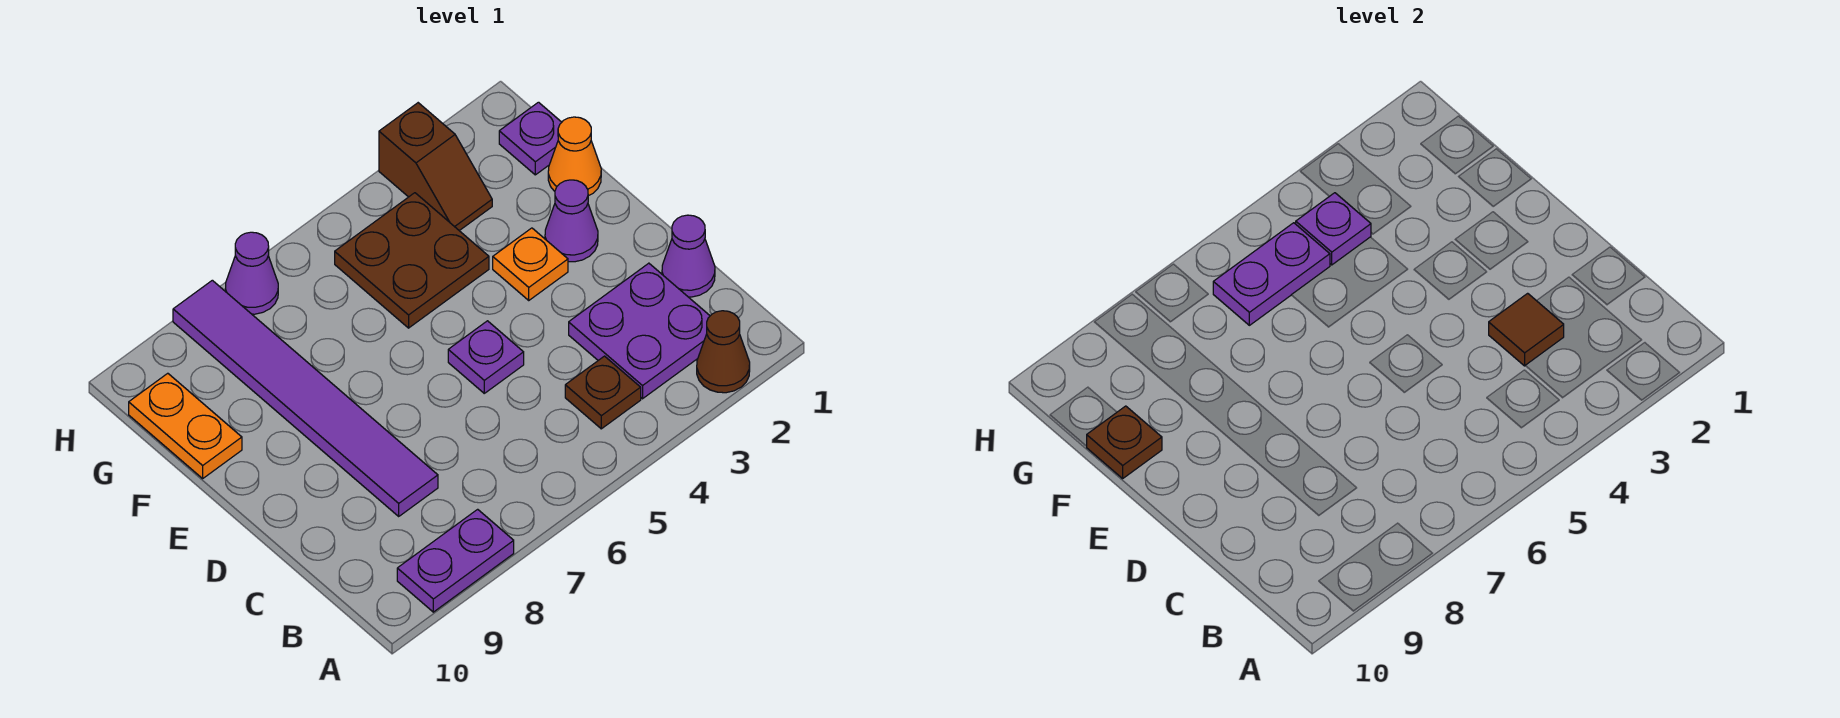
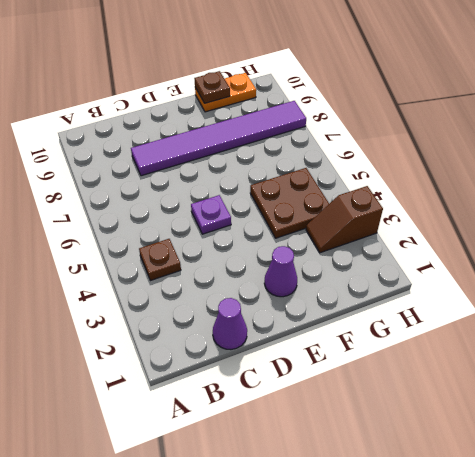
none -> brown 1x1 cone [697,311,750,393]
none -> purple 1x2 plate [397,509,514,612]
none -> purple 2x2 plate [569,263,710,399]

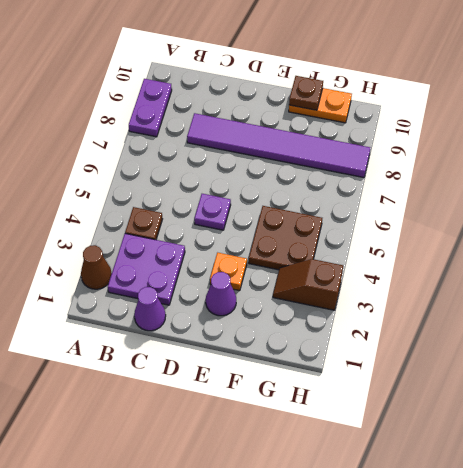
none -> orange 1x1 cone [548,117,601,196]
none -> purple 1x1 plate [499,102,562,175]
none -> purple 1x1 cone [225,232,278,314]

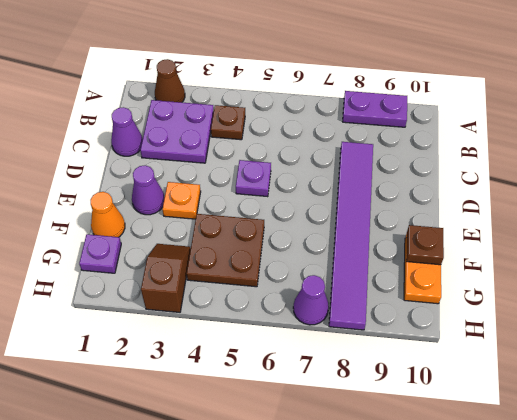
none -> brown 1x1 tile [1489,293,1564,366]
none -> purple 1x1 plate [1296,193,1371,265]
none -> purple 1x2 plate [1213,223,1330,325]

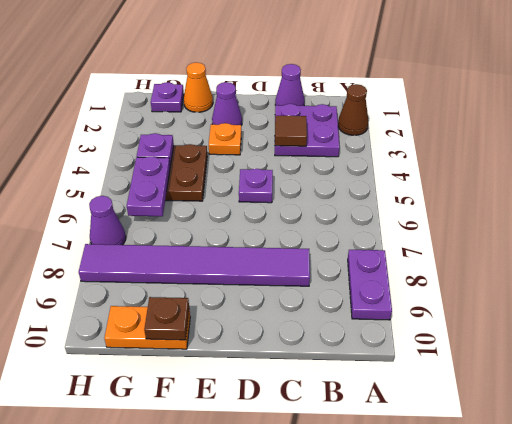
none -> brown 1x1 plate [565,356,641,429]
none -> brown 1x2 slope [379,103,492,231]

